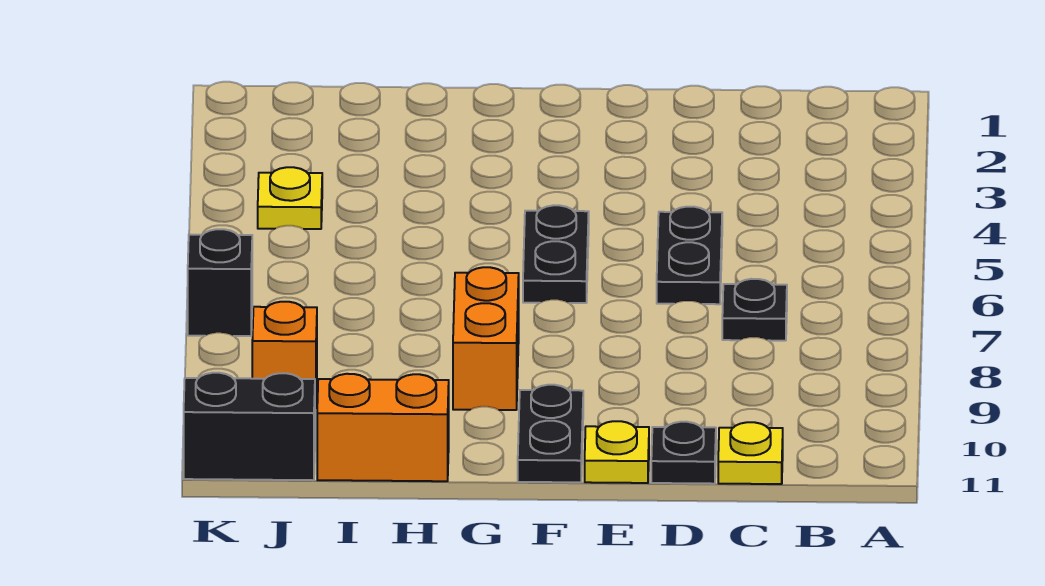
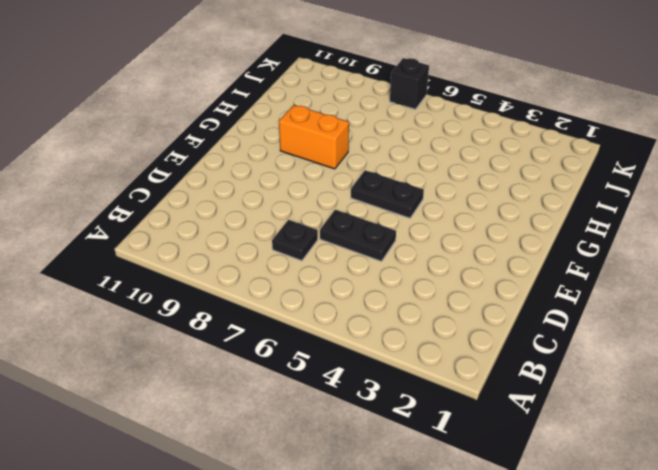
none -> yellow 1x1 plate [718,422,783,484]
none -> black 1x1 plate [651,422,716,484]
none -> yellow 1x1 plate [585,421,649,483]

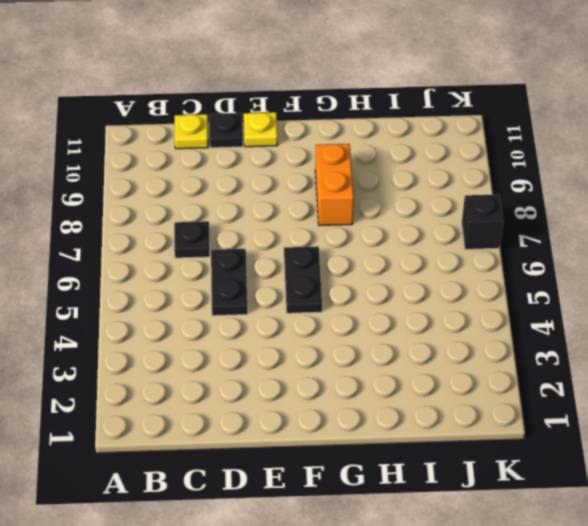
none -> black 1x2 plate [518,385,583,482]
none -> orange 1x2 brick [317,374,449,481]
none -> yellow 1x1 plate [258,167,322,229]

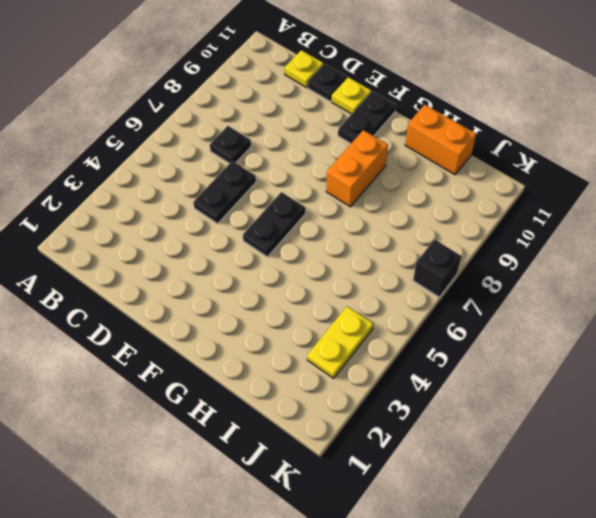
yellow 1x2 plate [307,306,373,378] -> yellow 1x1 plate [258,167,322,229]
none -> orange 1x1 brick [252,302,317,408]
none -> black 1x2 brick [184,373,315,480]

